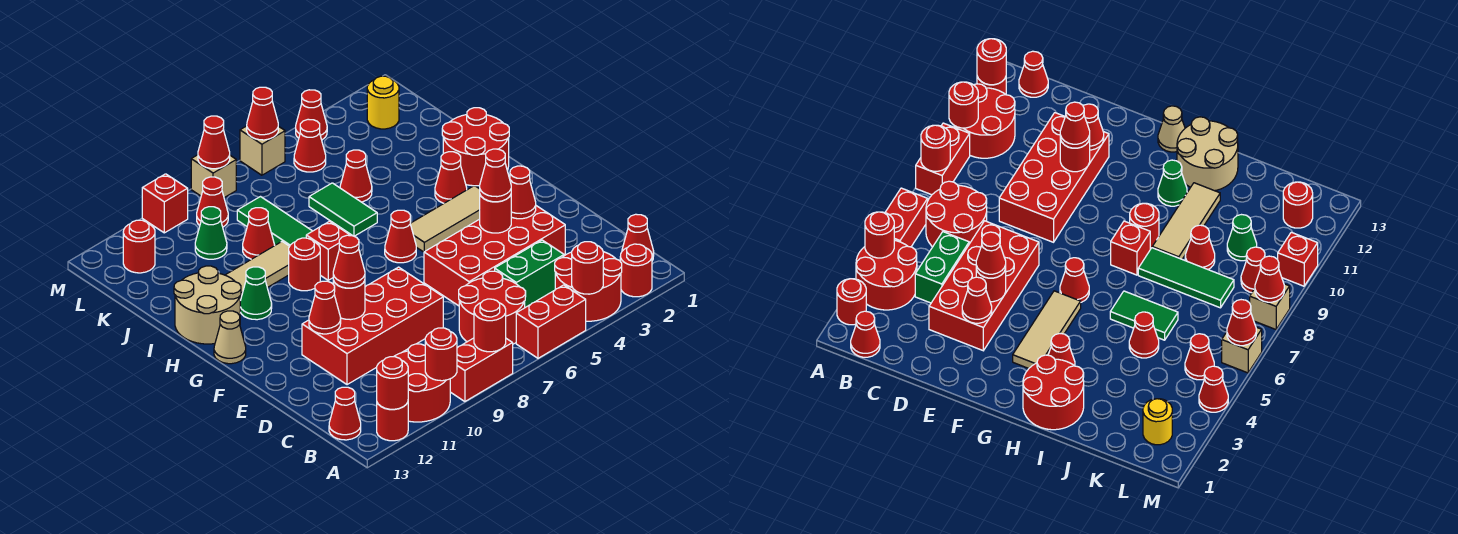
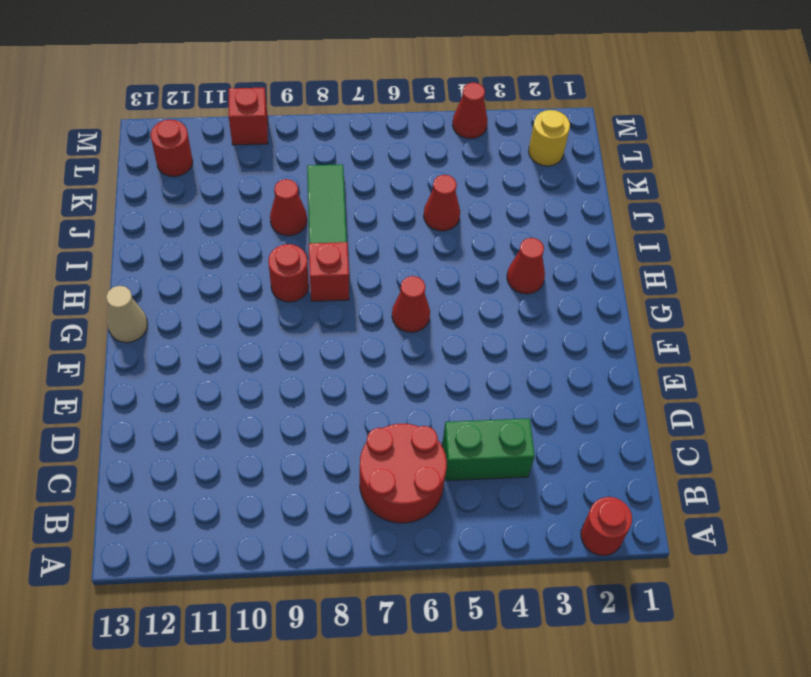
none -> red 2x2 round brick [555,252,622,321]
none -> red 1x2 brick [516,285,586,358]
none -> red 1x2 brick [450,338,513,401]
none -> red 2x2 round brick [394,344,450,422]

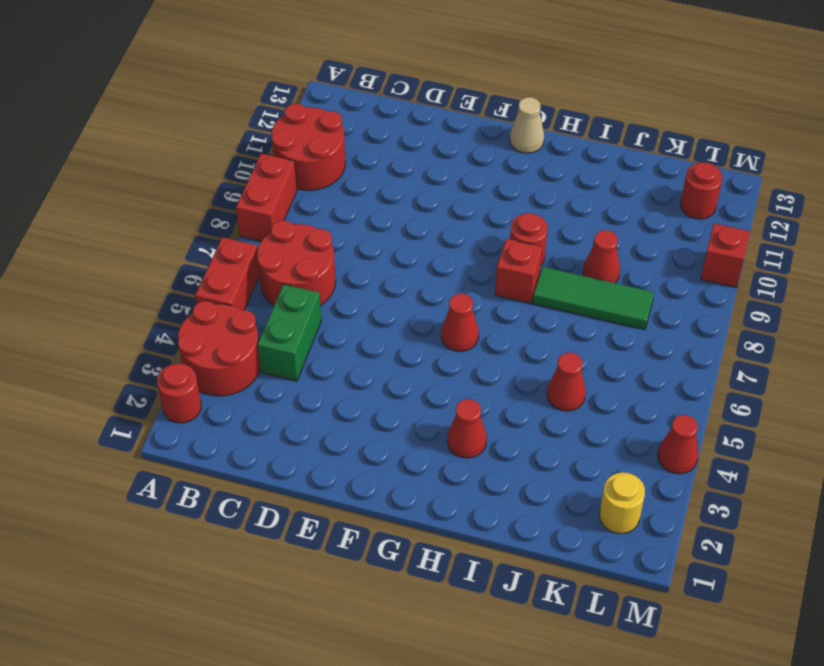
none -> red 1x1 round brick [377,402,408,441]
none -> red 1x1 cone [622,214,654,261]
none -> red 1x1 cone [329,387,361,440]
none -> red 2x4 brick [424,206,565,306]

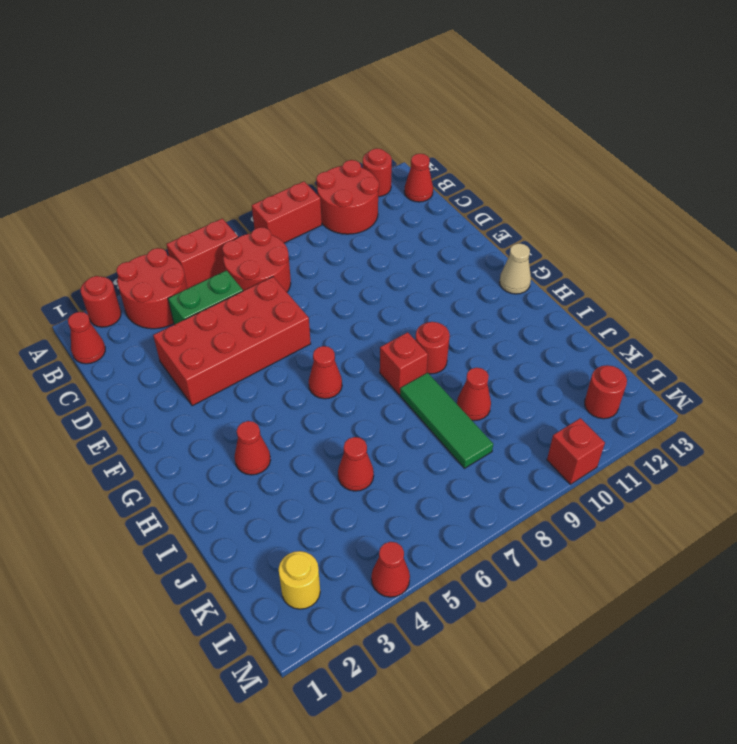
none -> red 2x4 brick [302,267,443,385]
none -> tan 1x3 tile [410,186,480,252]
none -> red 2x2 round brick [442,108,509,186]
none -> green 1x1 cone [240,267,272,320]

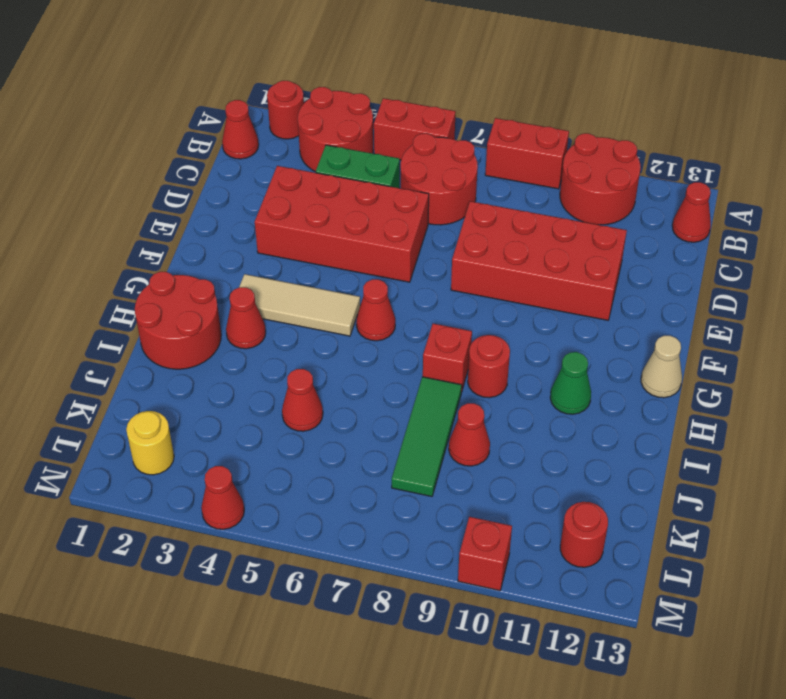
none -> red 1x1 round brick [377,402,408,441]
none -> tan 2x2 round brick [174,266,241,344]
none -> green 1x2 tile [309,183,377,236]
none -> tan 1x3 tile [226,242,290,300]

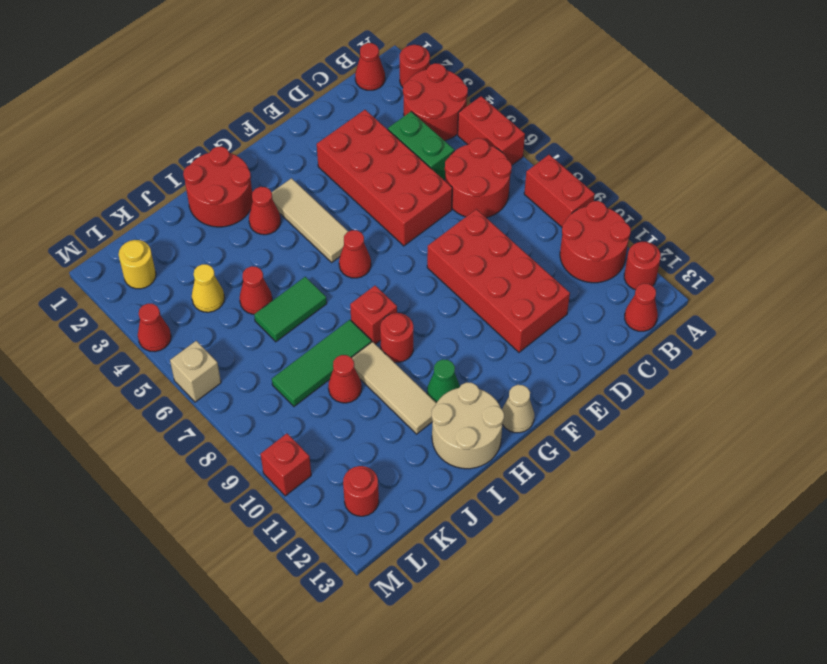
yellow 1x1 cone [192,264,225,312] -> none
none -> green 1x1 cone [195,207,227,259]
none -> red 1x1 cone [294,119,326,172]
none -> red 1x1 cone [197,177,228,227]
none -> tan 1x1 brick [191,155,236,198]

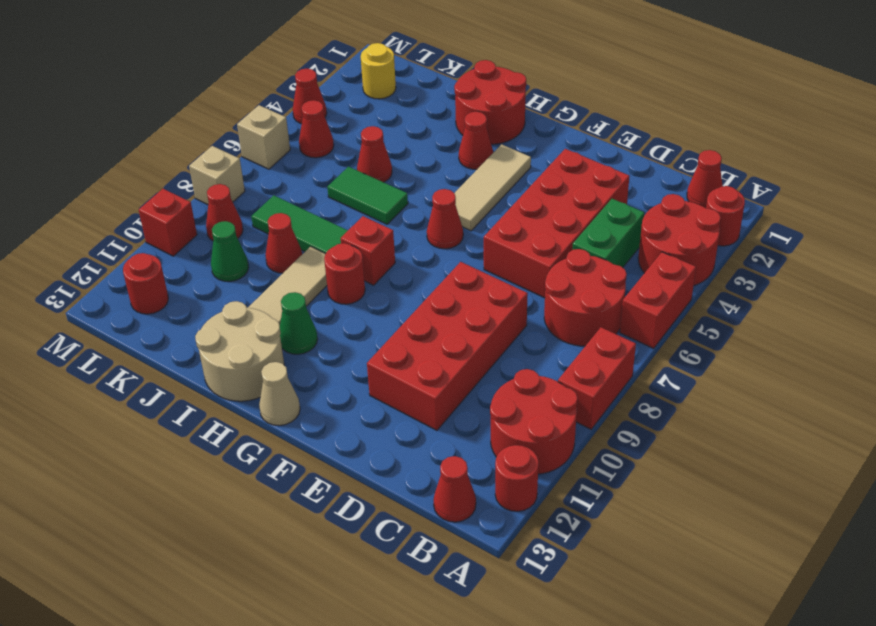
none -> red 1x1 round brick [572,242,603,294]
none -> red 1x1 round brick [474,299,506,352]
none -> red 1x1 round brick [425,328,457,381]
none -> red 1x1 round brick [377,357,408,409]

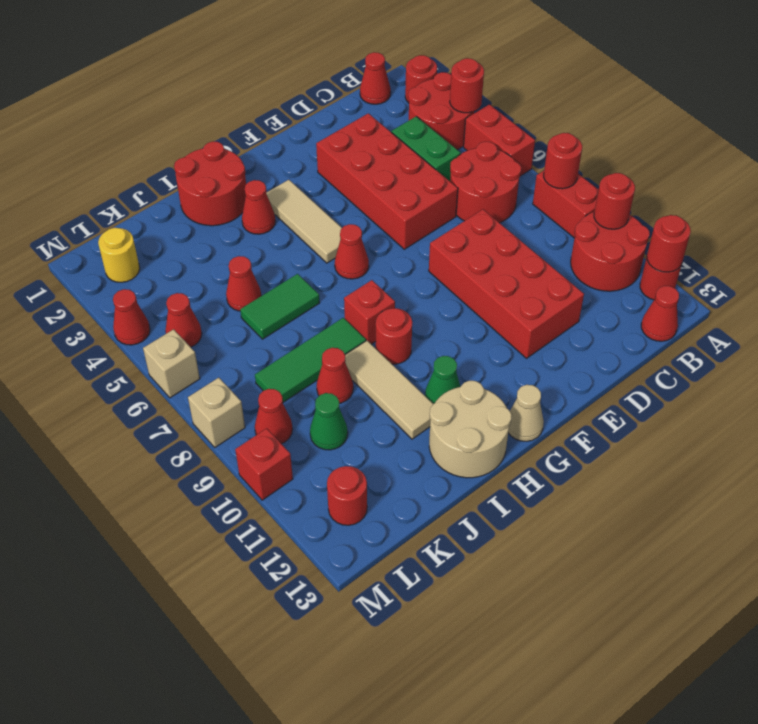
none -> red 1x1 cone [510,166,536,219]
none -> red 1x1 round brick [480,195,511,233]
none -> red 1x1 round brick [333,281,365,320]
none -> red 1x1 cone [309,281,341,334]

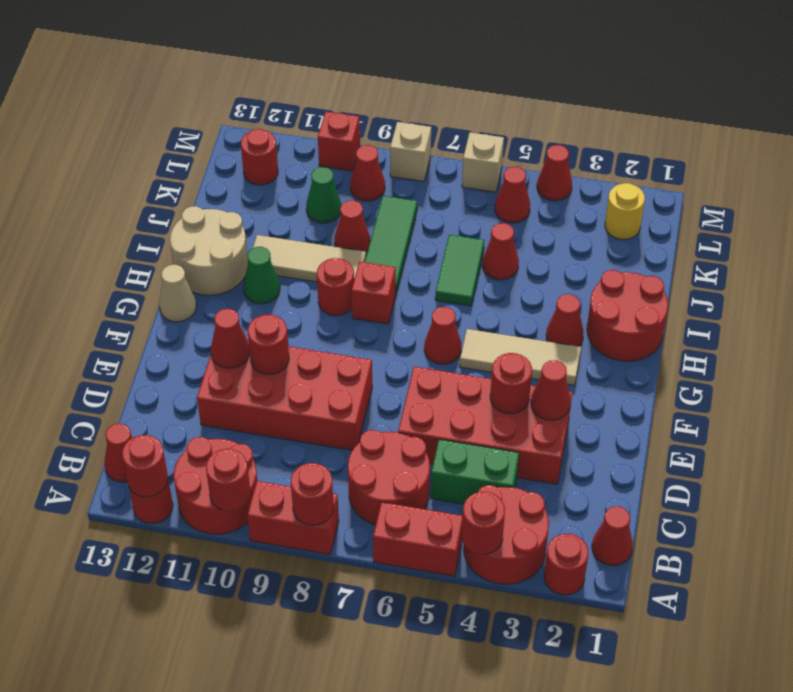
none -> red 1x1 cone [247,87,278,140]
none -> red 1x1 cone [198,116,230,169]
none -> red 1x1 cone [480,149,511,202]
none -> red 1x1 cone [333,235,365,288]

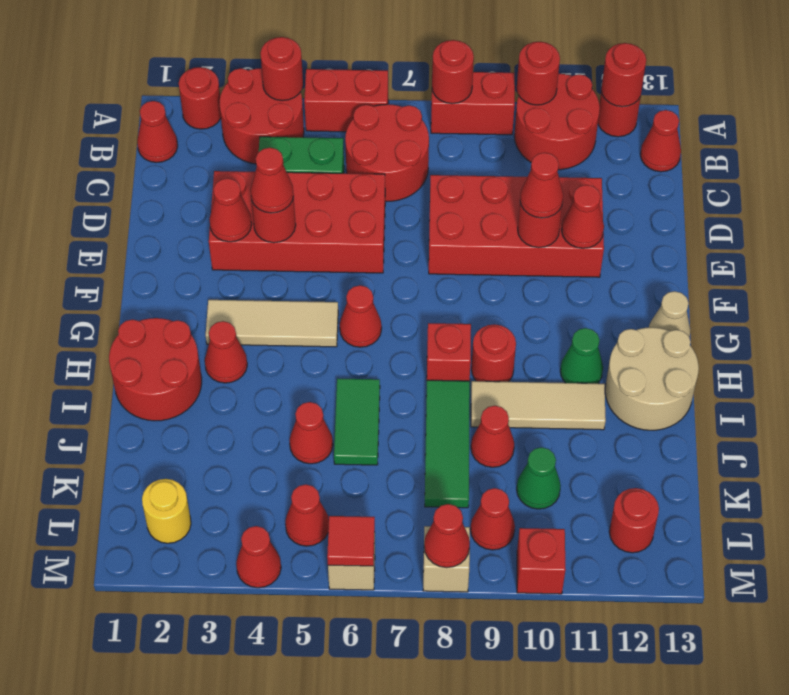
red 1x1 tile [327,516,375,566] -> red 1x1 cone [247,87,278,140]

